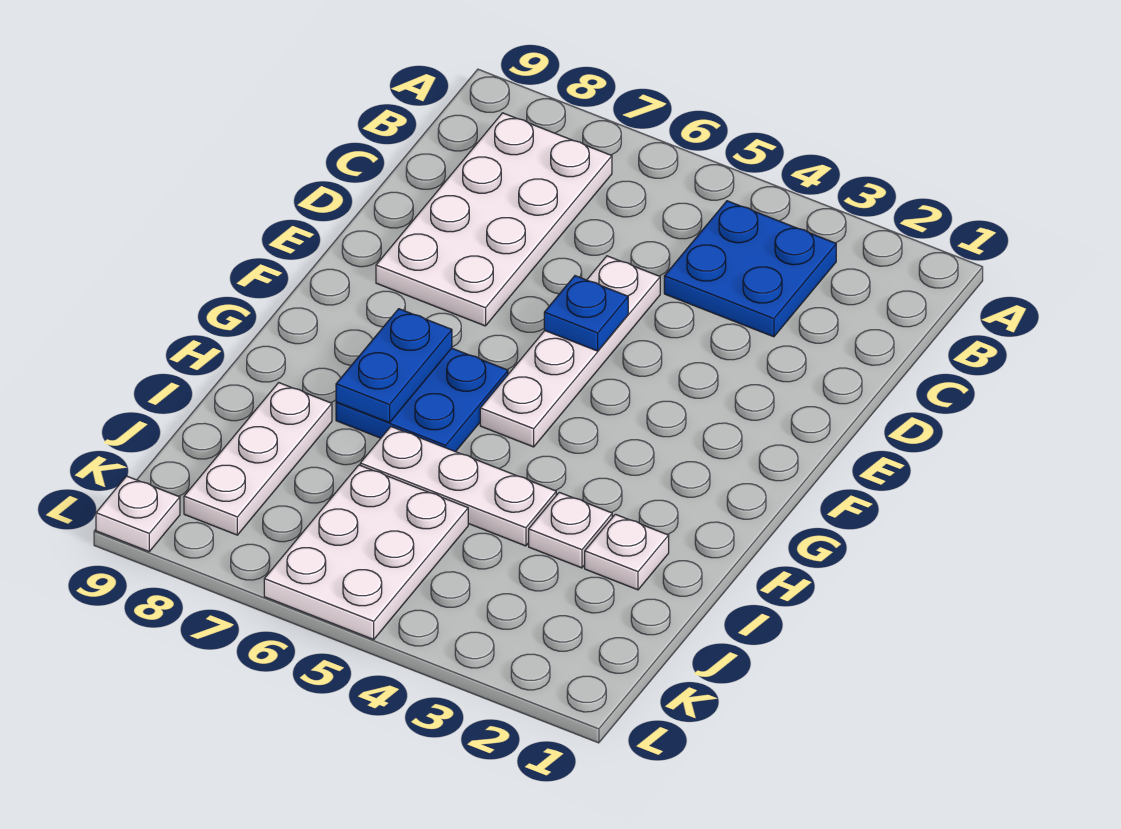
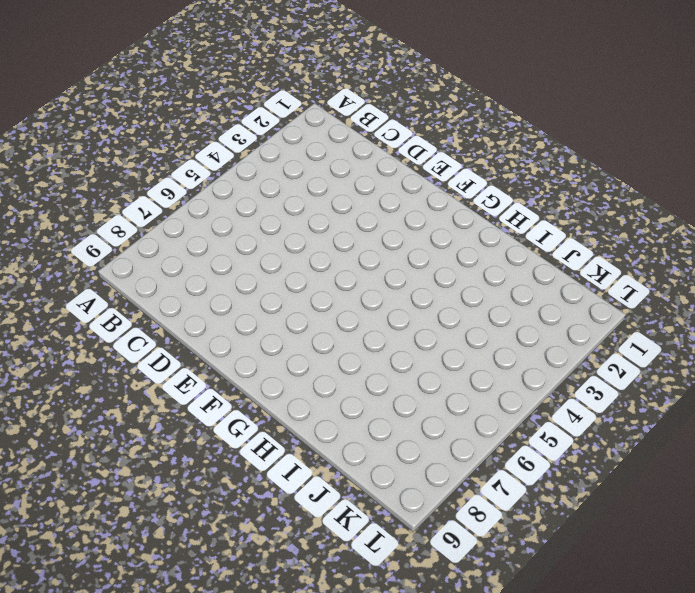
none -> blue 2x2 plate [664,201,836,337]
none -> white 2x4 plate [376,113,612,326]
none -> white 1x4 plate [480,256,660,447]

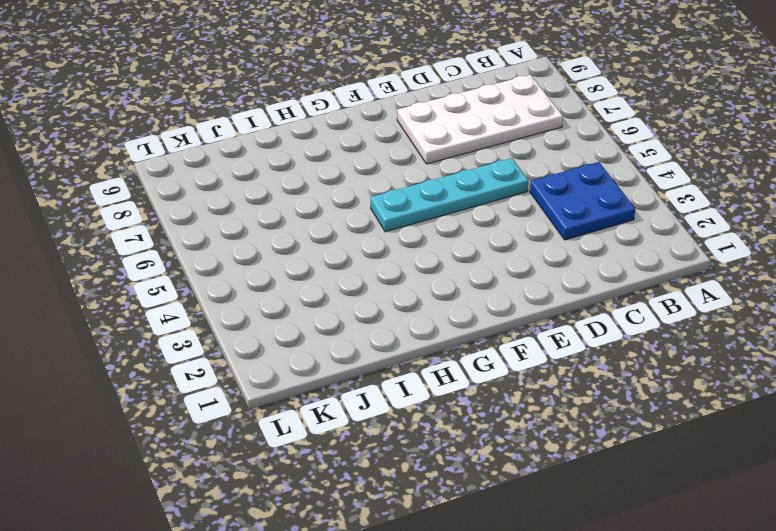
cyan 1x4 plate [371,158,528,232] -> white 1x4 plate [480,256,660,447]
none -> blue 2x2 plate [336,348,508,452]
none -> white 1x1 plate [585,514,669,590]
none -> white 1x1 plate [529,492,612,568]

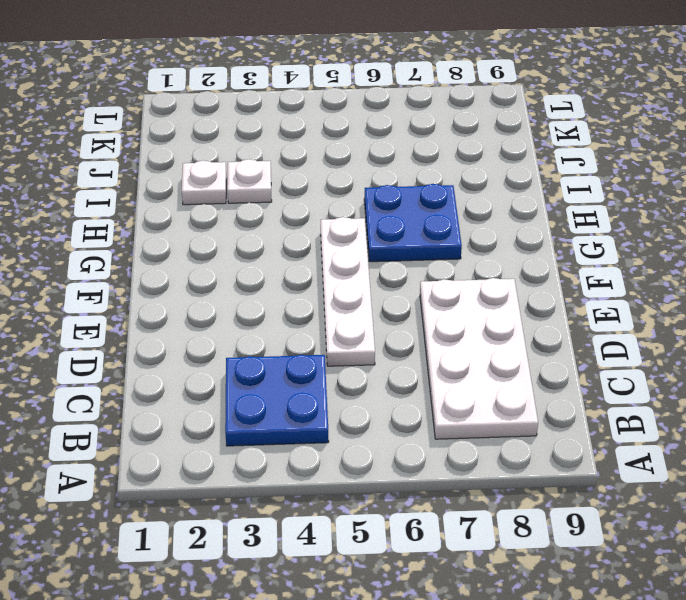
none -> white 1x3 plate [360,427,556,546]
none -> white 1x3 plate [184,383,332,535]
none -> white 2x3 plate [264,465,468,639]

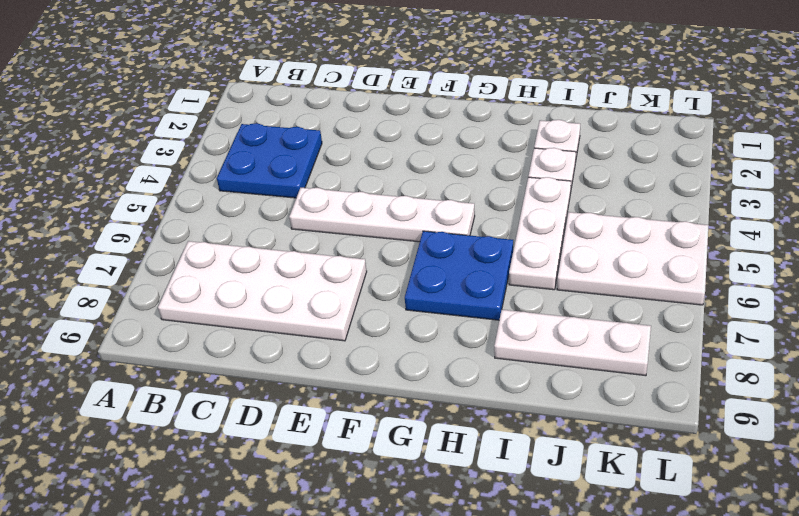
none -> white 1x1 plate [96,476,180,551]
none -> blue 1x1 plate [544,276,628,351]
none -> blue 1x2 plate [336,309,452,423]

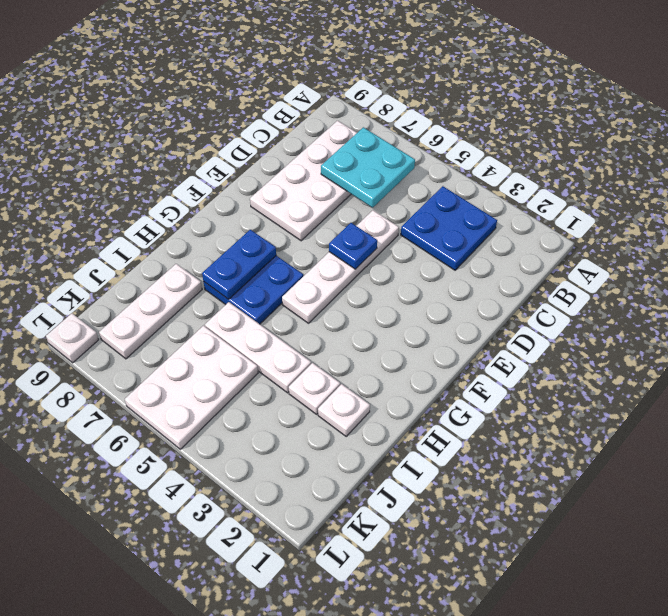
cyan 2x2 plate [321,127,415,208] -> none

